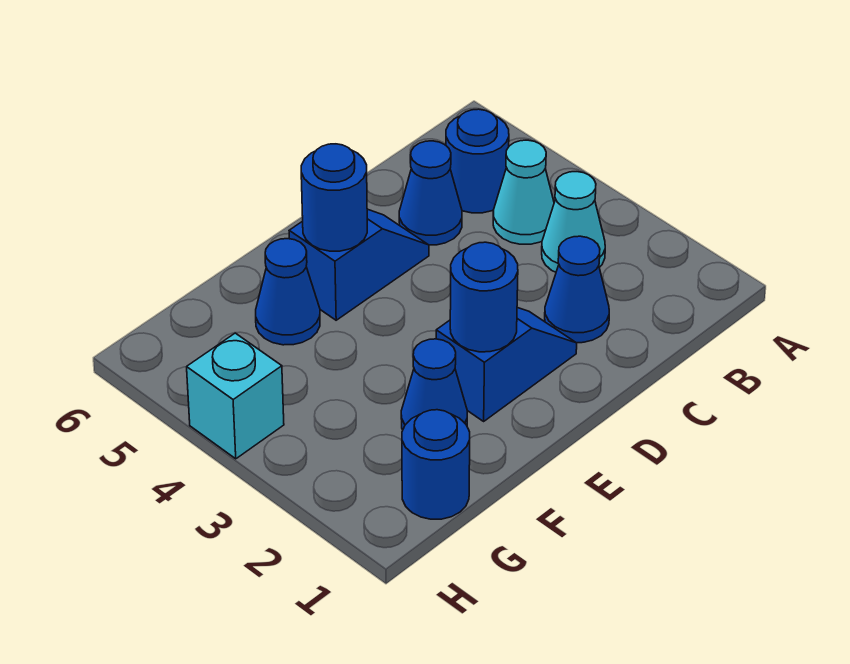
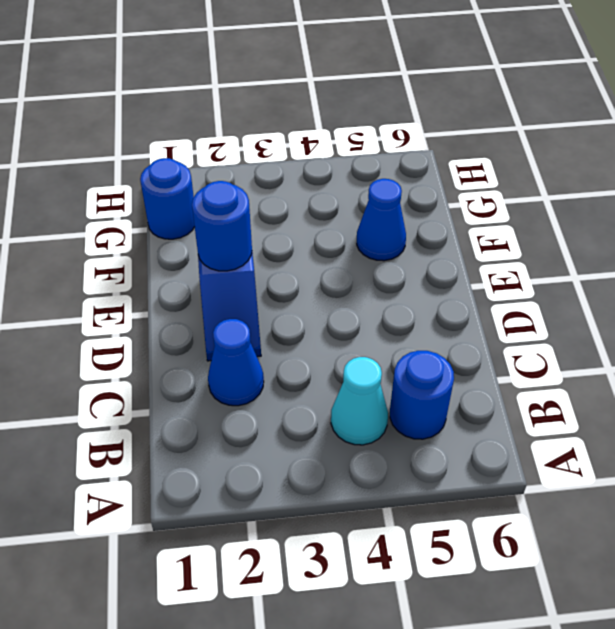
none -> cyan 1x1 cone [542,172,605,272]
none -> blue 1x1 cone [399,141,462,245]
none -> blue 1x2 slope [289,209,429,320]

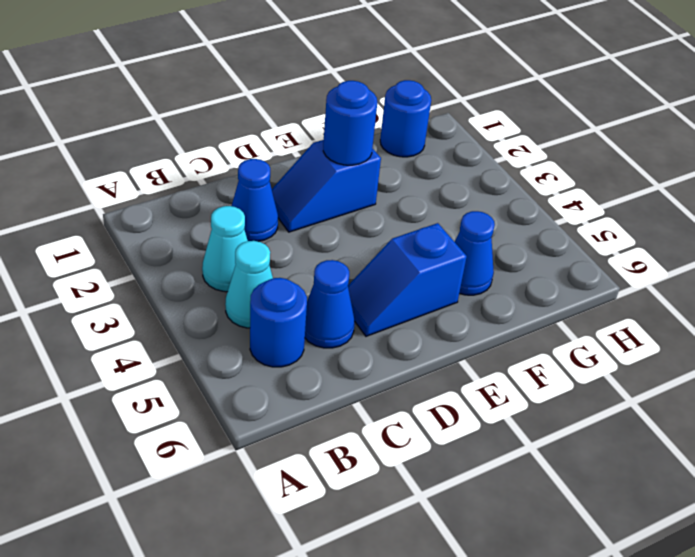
none -> blue 1x1 cone [401,339,467,430]
none -> cyan 1x1 brick [187,333,284,459]
none -> blue 1x1 round brick [301,144,367,251]

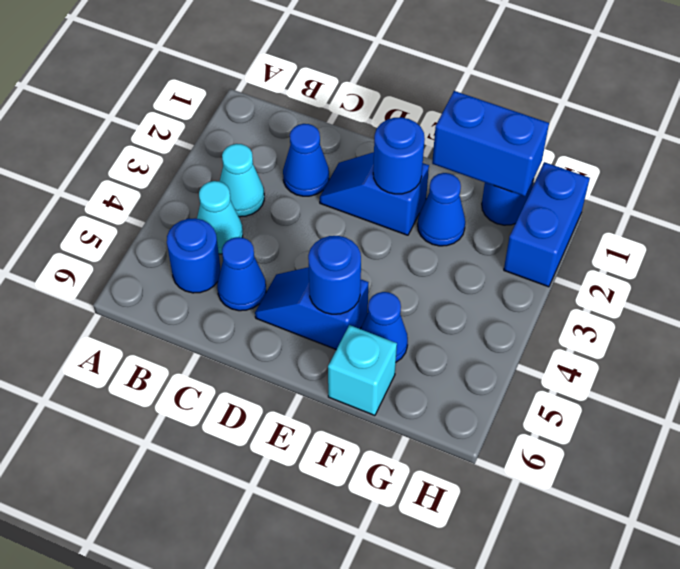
blue 1x2 brick [432,91,549,196] -> none
cyan 1x1 brick [328,325,397,416] -> cyan 1x1 brick moved to [187,333,284,459]
blue 1x2 brick [504,162,590,287] -> none

